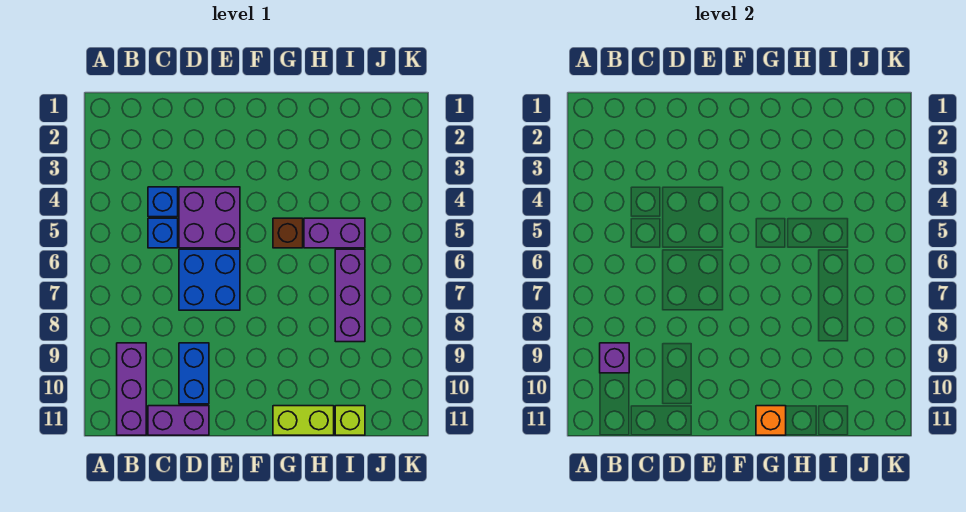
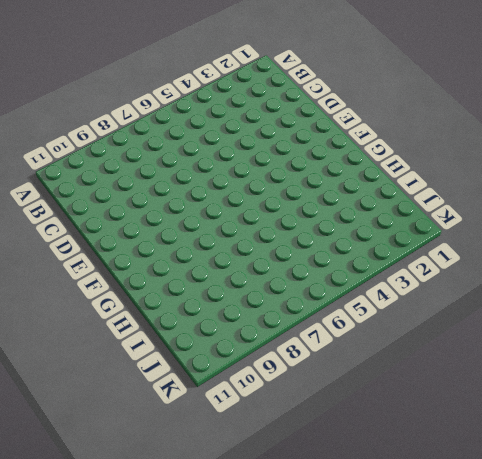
none -> purple 1x3 brick [117,343,146,435]
none -> blue 1x1 brick [148,187,178,217]
none -> blue 1x1 brick [148,218,178,248]

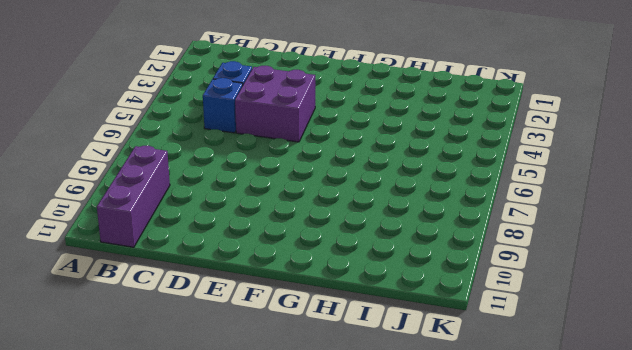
none -> purple 1x2 brick [148,406,209,435]
none -> blue 2x2 brick [179,249,240,310]
none -> blue 1x2 brick [179,343,209,404]

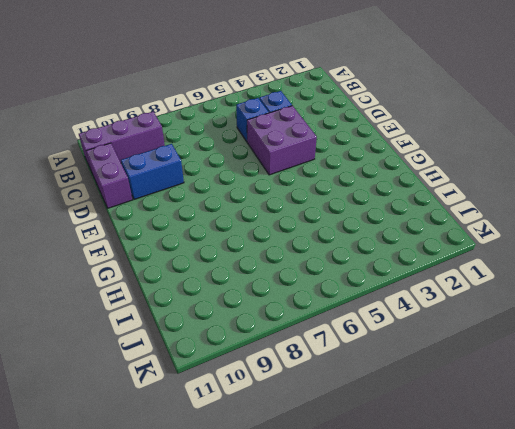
none -> blue 2x2 brick [179,249,240,310]
none -> brown 1x1 brick [273,218,303,248]
none -> lime 1x2 brick [273,406,334,435]

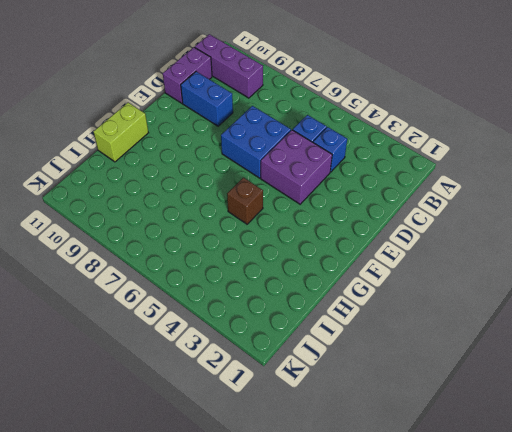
none -> purple 1x2 brick [304,218,365,248]
none -> purple 1x3 brick [335,249,365,342]
none -> lime 1x1 brick [335,406,365,435]

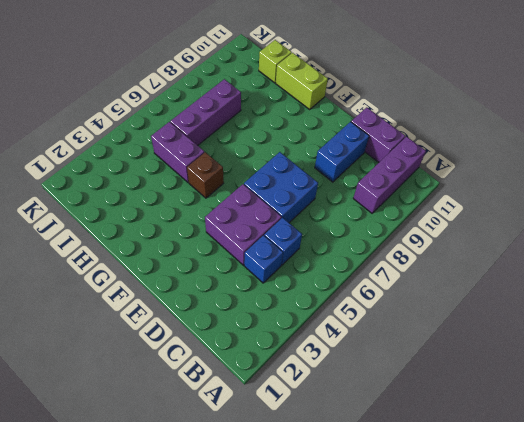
none -> purple 1x1 brick [600,343,629,373]
none -> orange 1x1 brick [756,406,786,435]

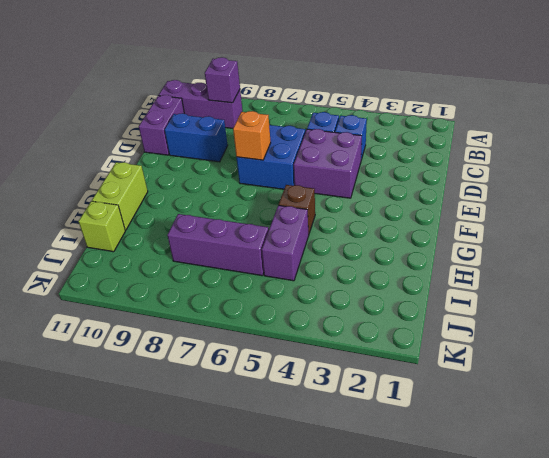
orange 1x1 brick [233,111,271,160] -> orange 1x1 brick moved to [756,406,786,435]

